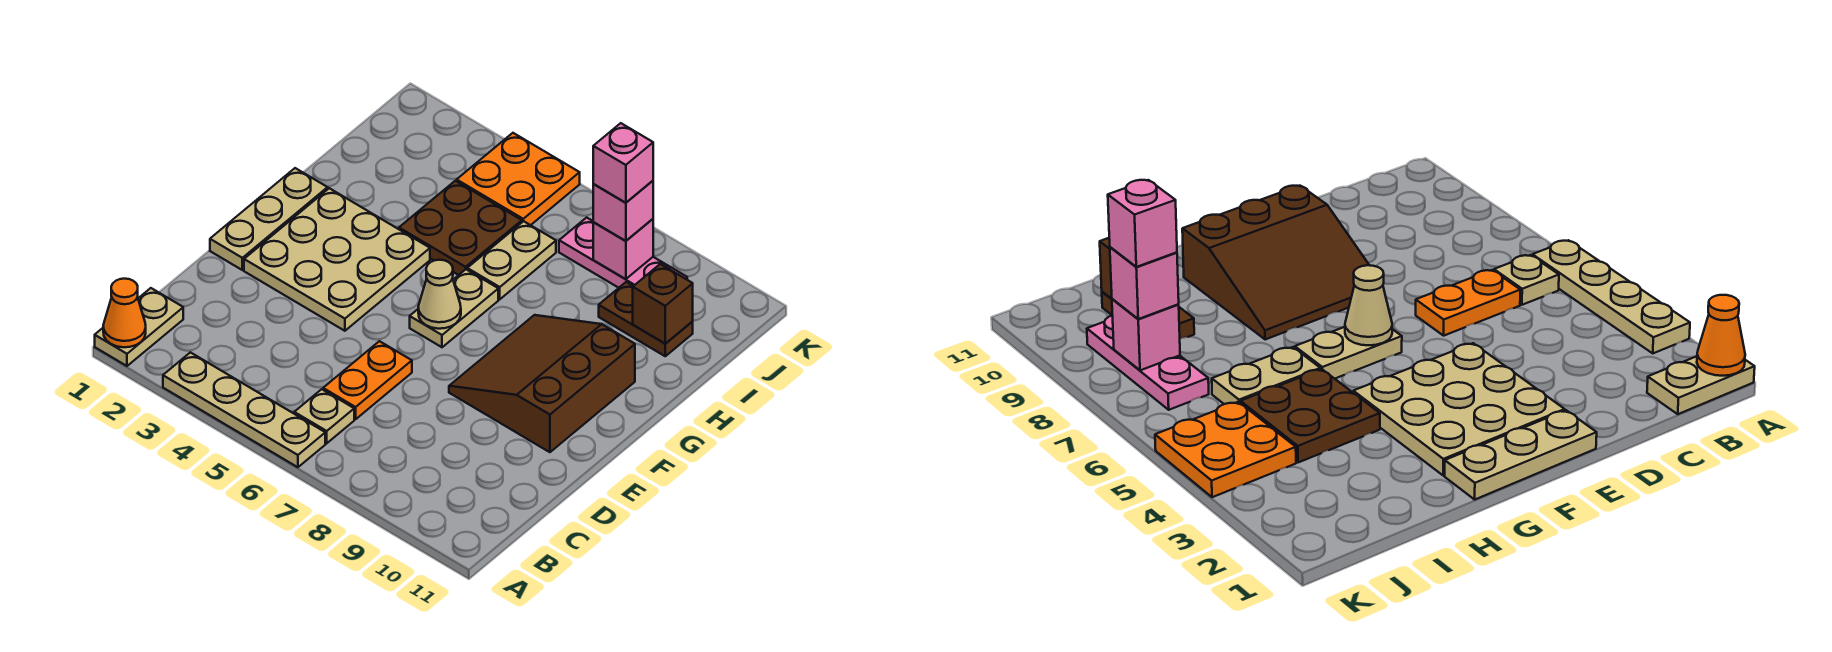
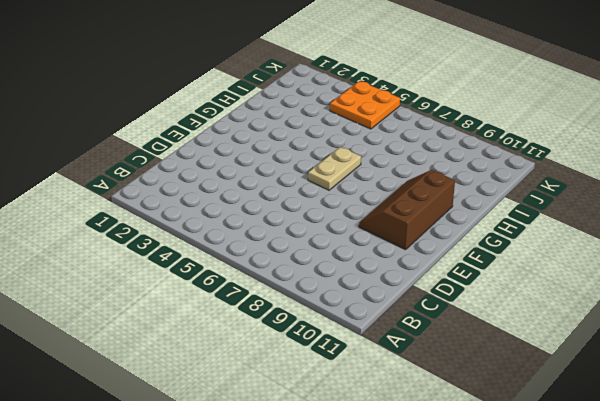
brown 2x3 slope [359,170,455,250] -> brown 3x3 slope [449,315,635,452]
none -> tan 1x2 plate [95,288,183,366]
none -> tan 1x4 plate [163,352,325,467]
none -> tan 1x1 plate [294,389,354,443]

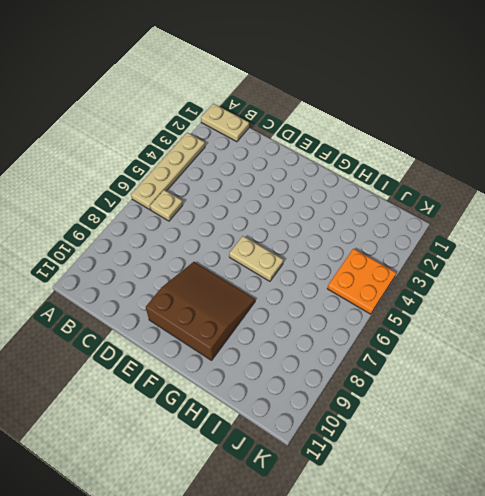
none -> orange 1x2 plate [323,341,412,419]
none -> tan 1x3 plate [210,168,328,270]
none -> tan 3x3 plate [244,188,430,331]

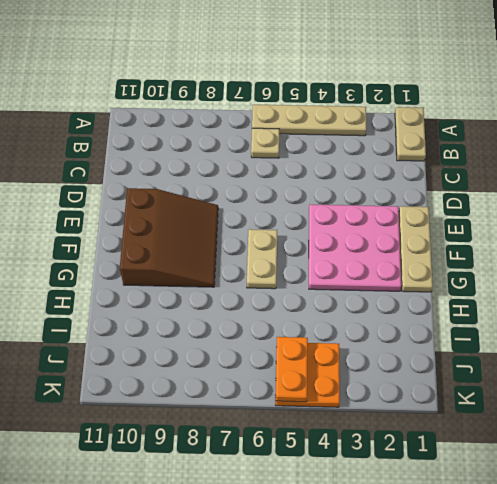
pink 3x3 plate [309,204,401,291] -> tan 3x3 plate [244,188,430,331]
orange 1x2 plate [275,337,308,402] -> orange 1x2 plate moved to [323,341,412,419]
none -> brown 2x2 plate [399,181,522,275]
none -> tan 1x2 plate [467,221,556,299]
none -> brown 1x2 plate [599,282,693,356]

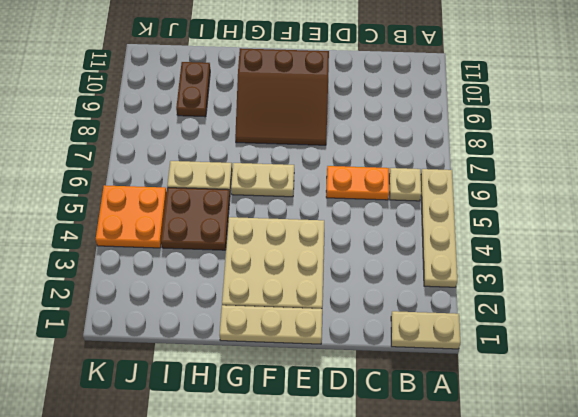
none -> pink 1x3 plate [559,218,687,288]
none -> orange 1x1 cone [103,279,146,347]
none -> tan 1x1 cone [418,260,461,329]

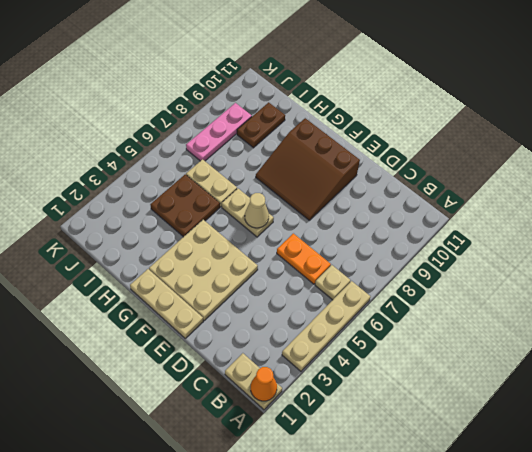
none -> orange 2x2 plate [457,133,580,225]
none -> brown 1x1 brick [633,264,693,344]
none -> pink 1x1 brick [593,219,653,279]

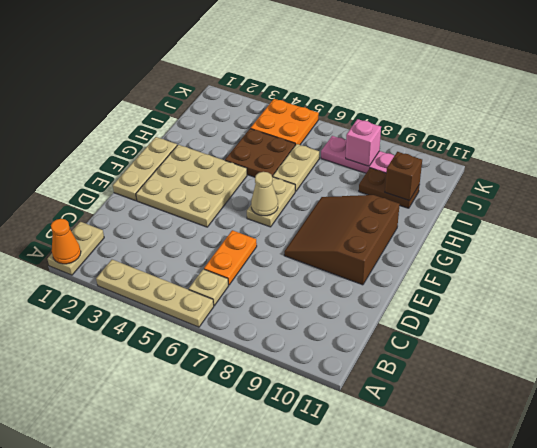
none -> pink 1x1 brick [593,181,653,241]
none -> pink 1x1 brick [593,123,653,203]

